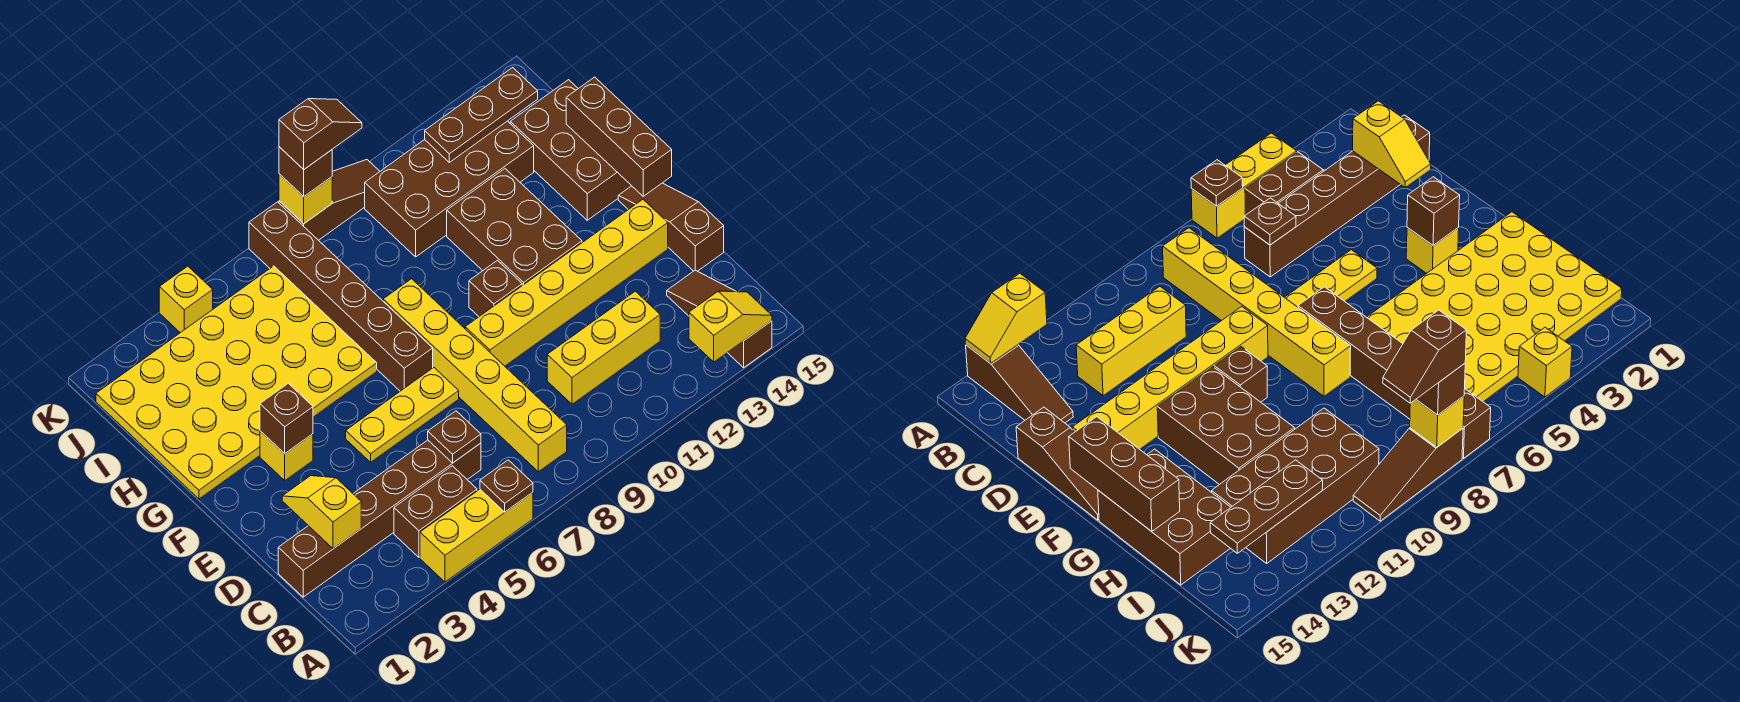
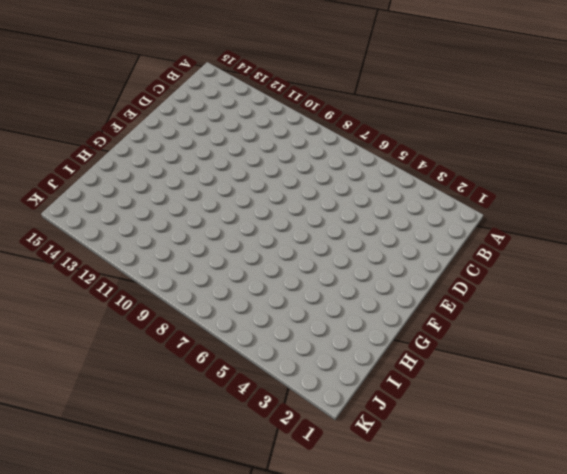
none -> yellow 1x3 brick [420,489,533,582]
none -> brown 1x3 slope [667,270,772,368]
none -> brown 1x2 brick [394,466,477,557]

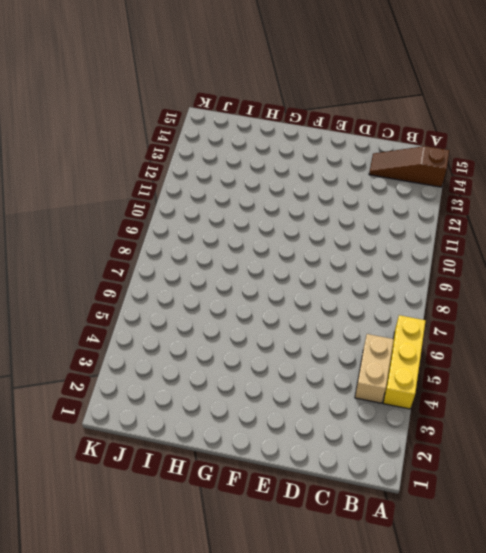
tan 1x2 brick [355,334,394,403] -> brown 1x2 brick [394,466,477,557]
none -> yellow 1x6 brick [383,279,567,472]
none -> brown 1x6 brick [278,440,481,597]
none -> yellow 1x3 brick [547,291,660,404]

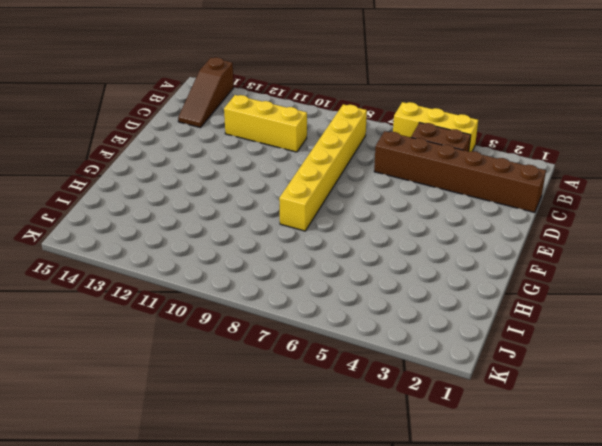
none -> brown 1x3 slope [618,183,724,271]
none -> yellow 1x3 plate [346,367,459,462]
none -> yellow 1x6 brick [465,200,668,366]

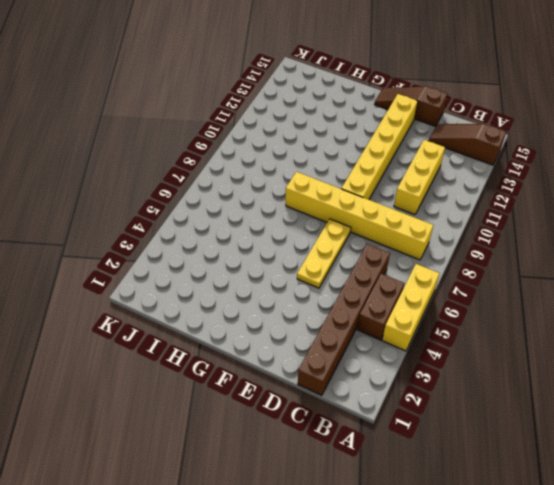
none -> yellow 1x1 brick [260,431,313,480]
none -> brown 1x6 brick [249,202,433,391]
none -> brown 1x1 brick [469,261,522,316]

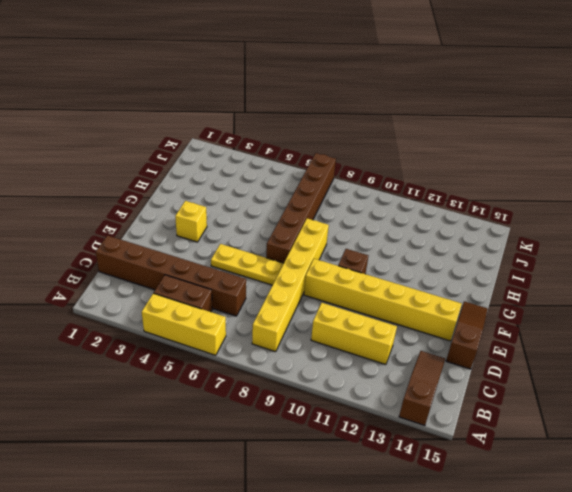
none -> brown 2x3 brick [447,169,582,285]
none -> yellow 4x6 plate [96,266,377,499]
none -> brown 2x3 brick [510,80,631,220]

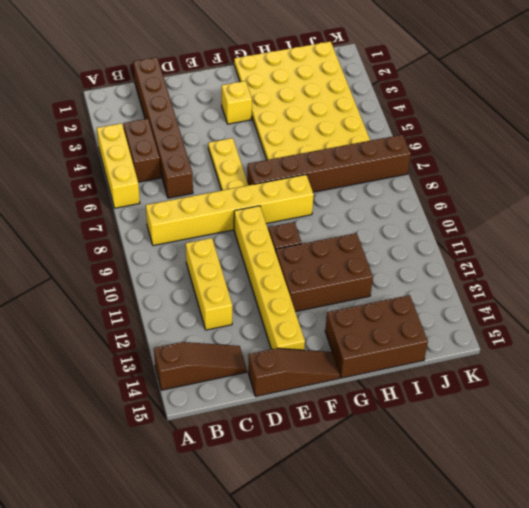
none -> brown 2x4 brick [365,121,534,257]
none -> yellow 1x1 brick [159,266,213,333]
none -> brown 1x3 slope [279,160,380,240]

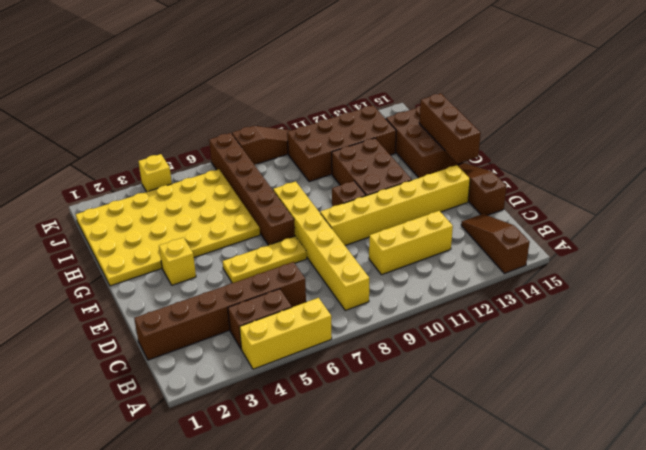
none -> brown 1x1 plate [480,460,533,512]
none -> yellow 1x2 slope [689,291,772,362]
none -> yellow 1x2 slope [282,476,361,549]

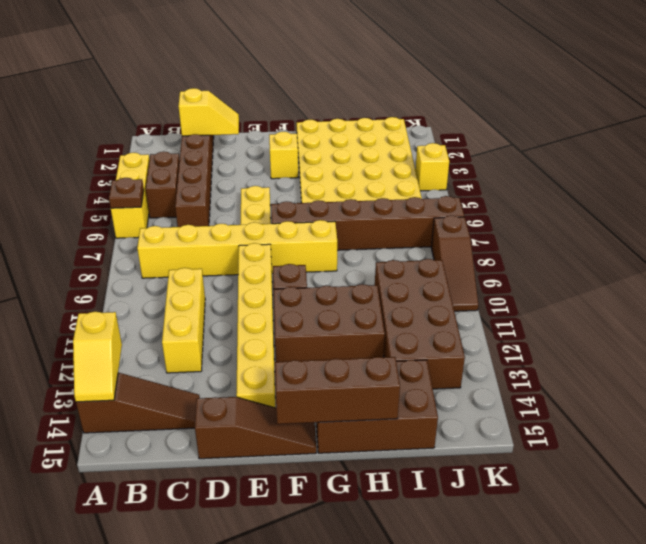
none -> brown 1x1 plate [428,411,481,463]
none -> brown 1x1 brick [260,383,313,454]
none -> brown 1x3 plate [425,67,538,162]

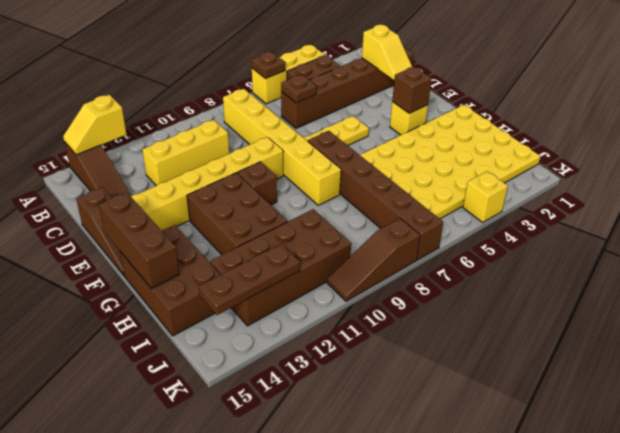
none -> yellow 1x1 brick [279,174,332,224]
none -> brown 1x1 brick [279,147,332,197]
none -> brown 1x2 slope [279,99,362,169]

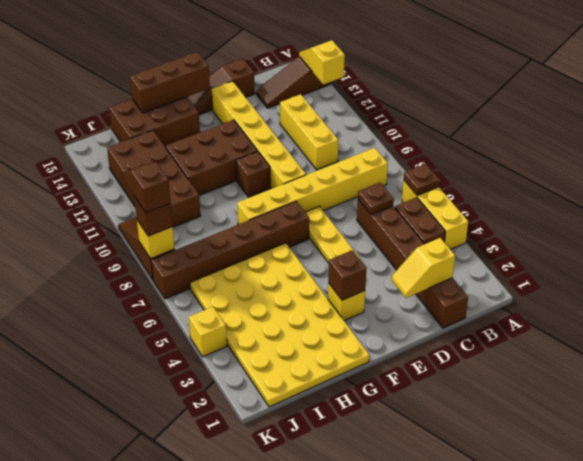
none -> brown 1x3 plate [425,67,538,162]

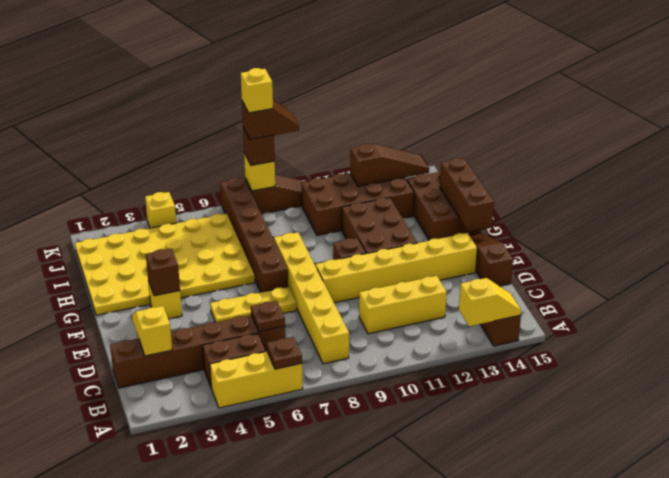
brown 1x3 slope [350,144,429,186] -> brown 1x3 plate [425,67,538,162]
yellow 1x1 brick [241,68,273,113] -> none

